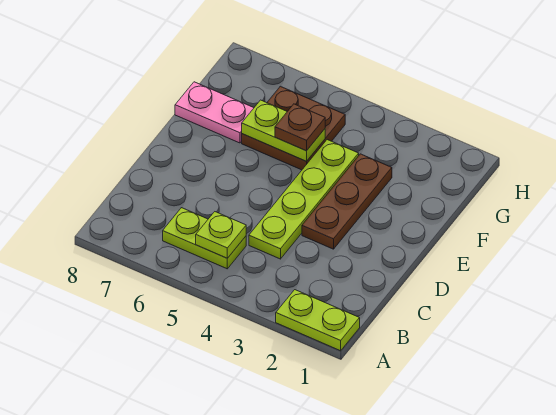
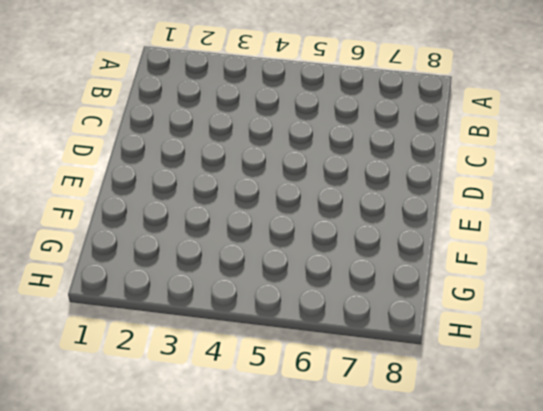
none -> lime 1x2 plate [276,290,360,351]
none -> lime 1x2 plate [163,208,246,269]

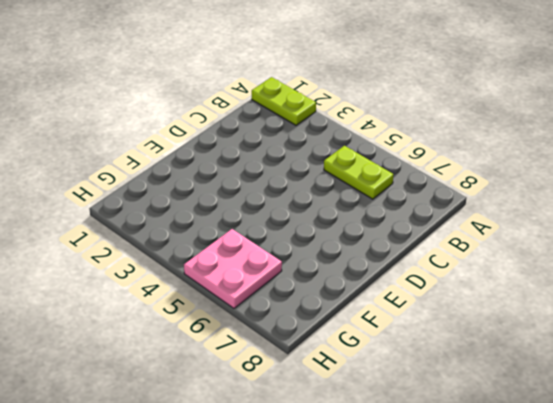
pink 2x2 plate [184,229,282,308] -> brown 2x2 plate [242,86,345,170]
none -> lime 1x4 plate [249,140,359,259]
none -> brown 1x3 plate [302,154,392,249]

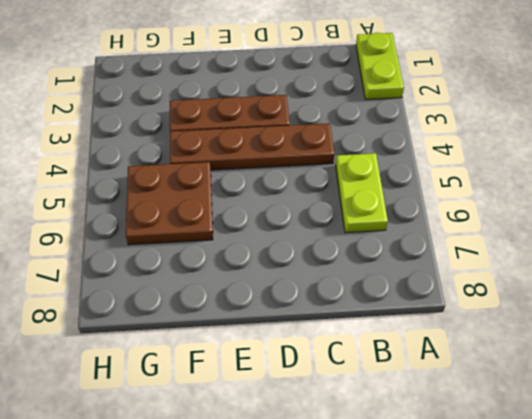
brown 1x4 plate [170,123,334,170] -> lime 1x4 plate [249,140,359,259]
none -> pink 1x2 plate [175,82,254,143]
none -> lime 1x1 plate [196,212,246,258]

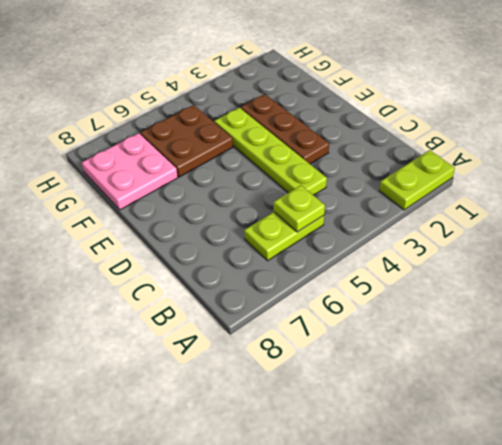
pink 2x2 plate [82,133,178,210] -> pink 1x2 plate [175,82,254,143]
none -> lime 1x2 plate [242,100,325,161]
none -> brown 1x1 plate [275,104,325,151]

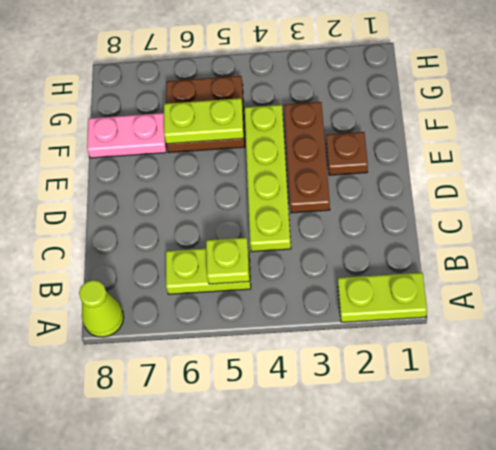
lime 1x1 cone [79,280,124,337] -> none
brown 1x1 plate [326,132,368,175] -> brown 1x1 plate moved to [275,104,325,151]

